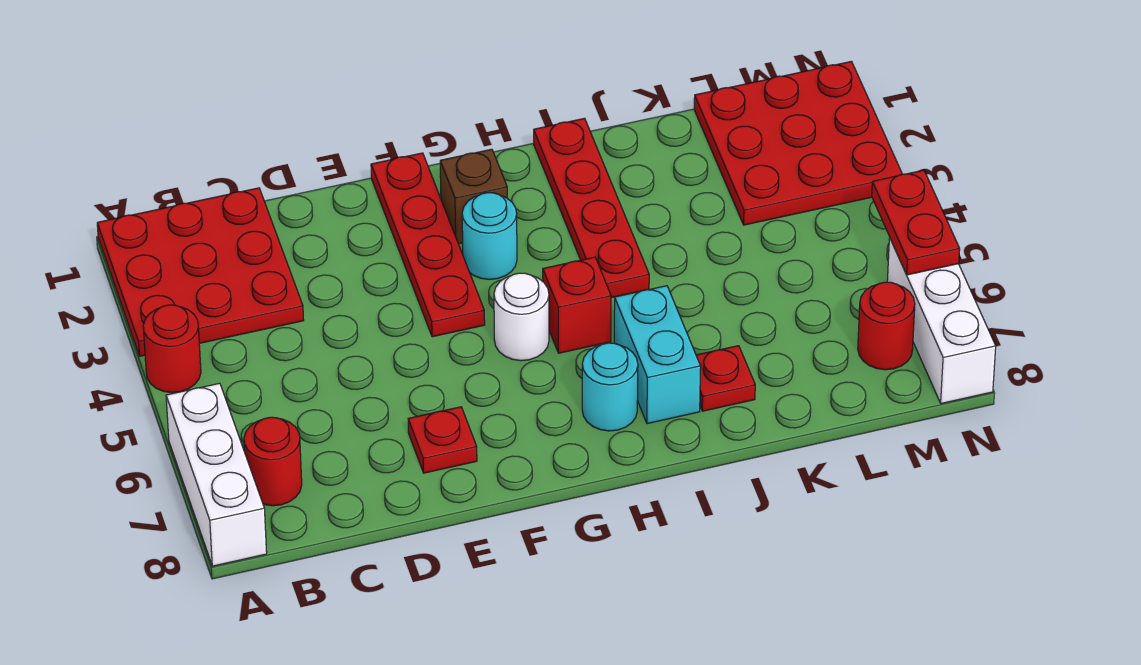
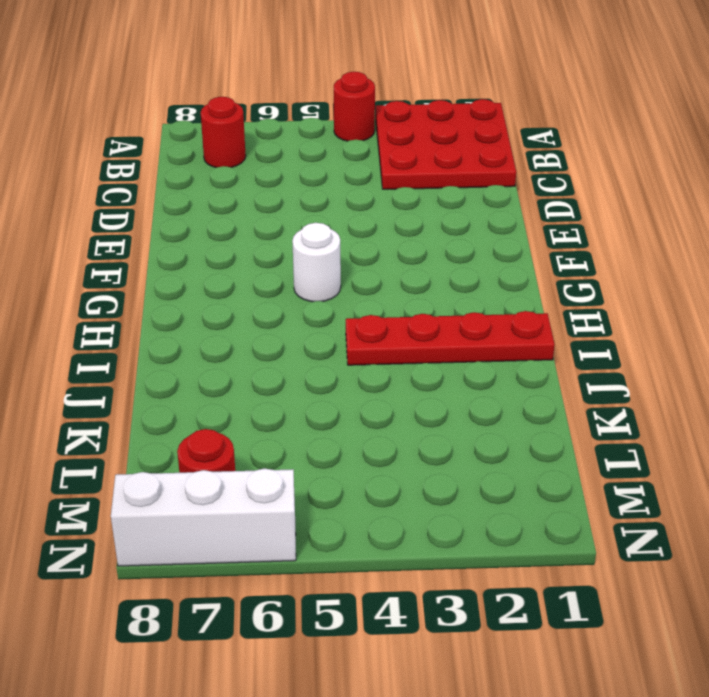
none -> white 1x3 brick [166,383,267,566]
none -> red 1x1 plate [408,407,477,473]
none -> red 1x4 plate [371,153,485,337]

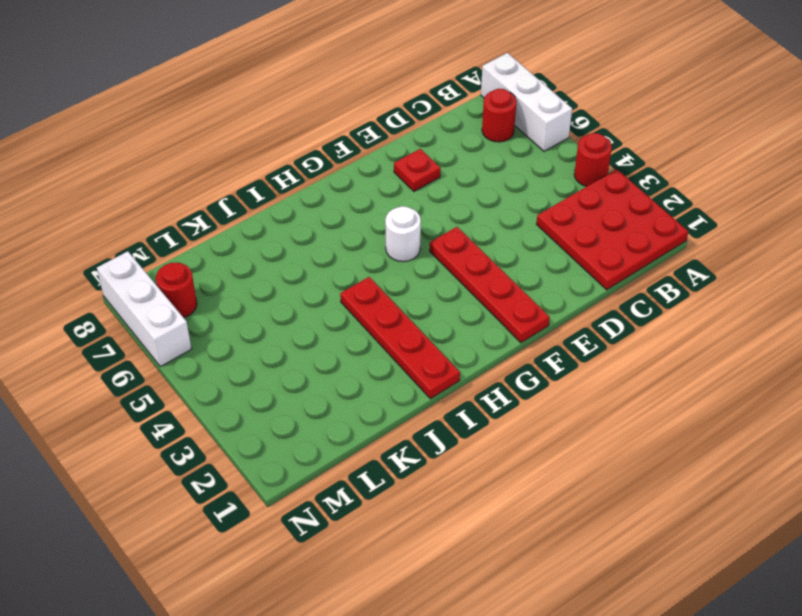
none -> brown 1x1 brick [440,149,507,244]
none -> cyan 1x1 round brick [462,193,517,279]
none -> red 1x1 brick [543,257,611,353]

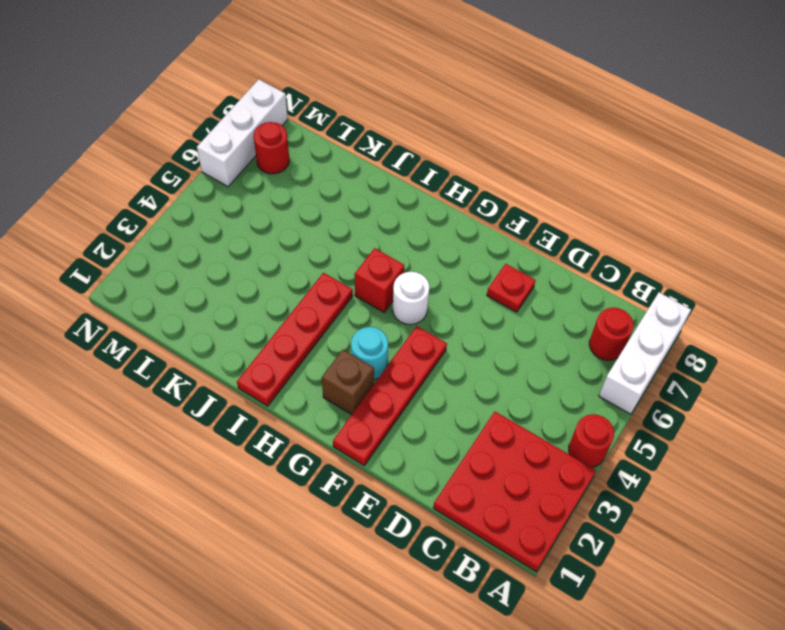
none -> cyan 1x1 round brick [582,343,638,431]
none -> cyan 1x2 brick [614,286,701,424]
none -> red 1x1 plate [696,346,755,411]

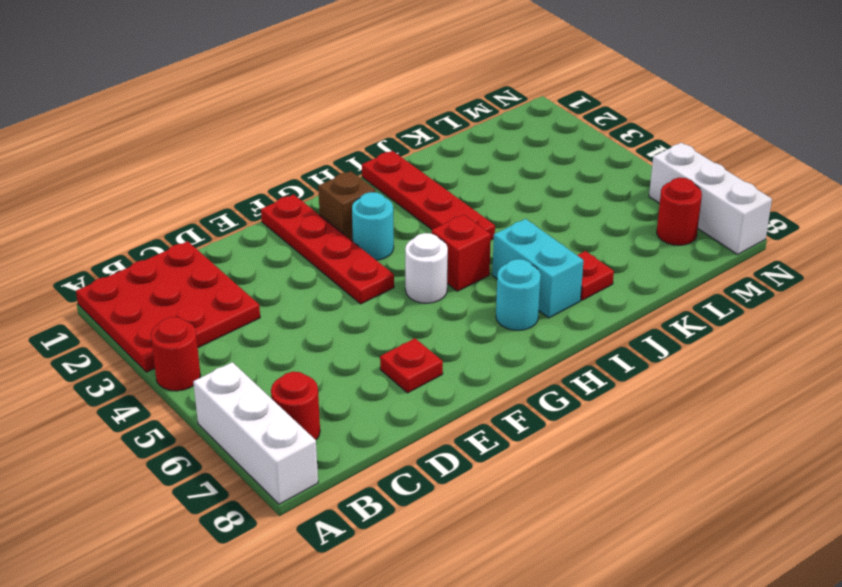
none -> red 3x3 plate [694,61,902,225]
none -> red 1x2 plate [872,170,960,275]

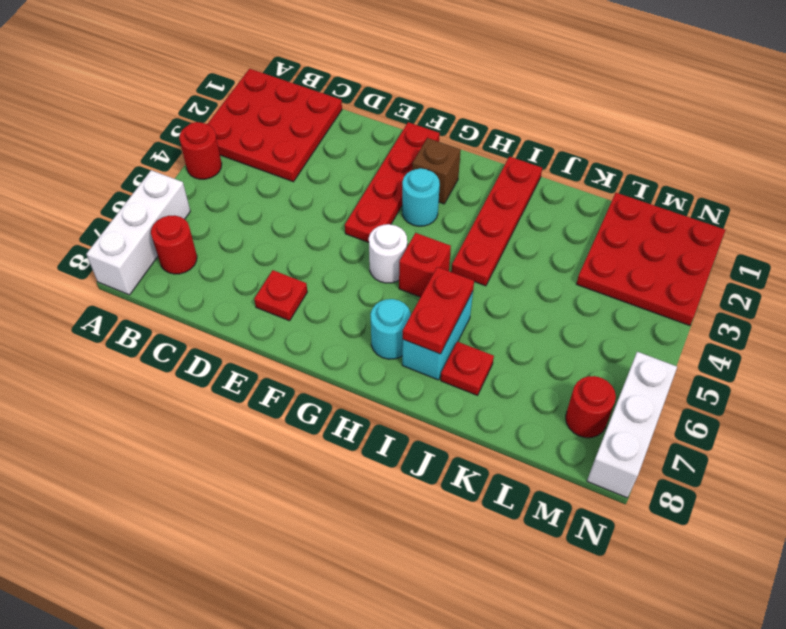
red 1x2 plate [403,267,474,354] -> red 1x2 plate moved to [872,170,960,275]

